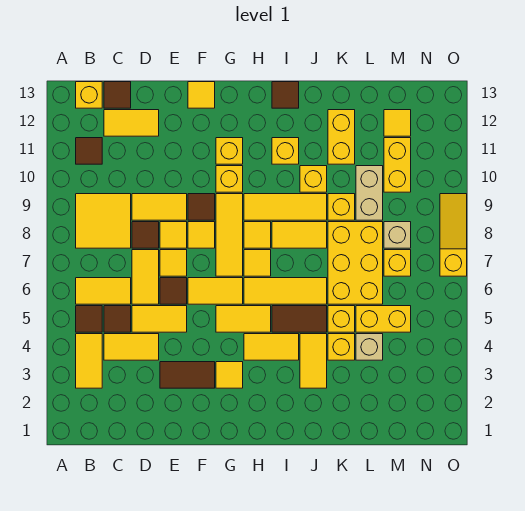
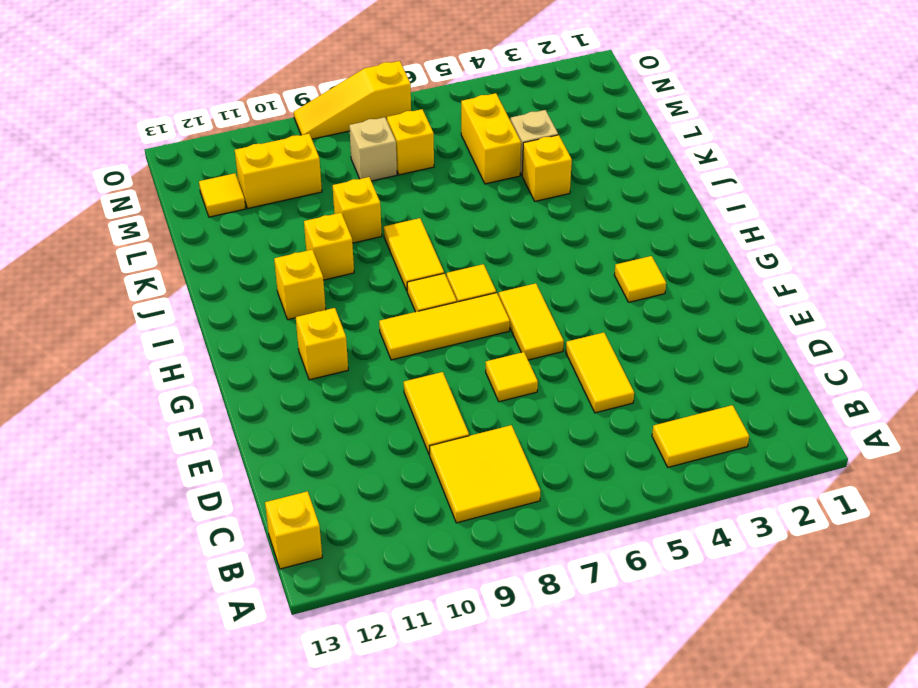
none -> brown 1x1 tile [76,306,102,332]
none -> yellow 1x2 tile [76,278,131,304]
none -> brown 1x1 tile [76,138,102,164]
none -> yellow 1x2 tile [104,334,159,360]

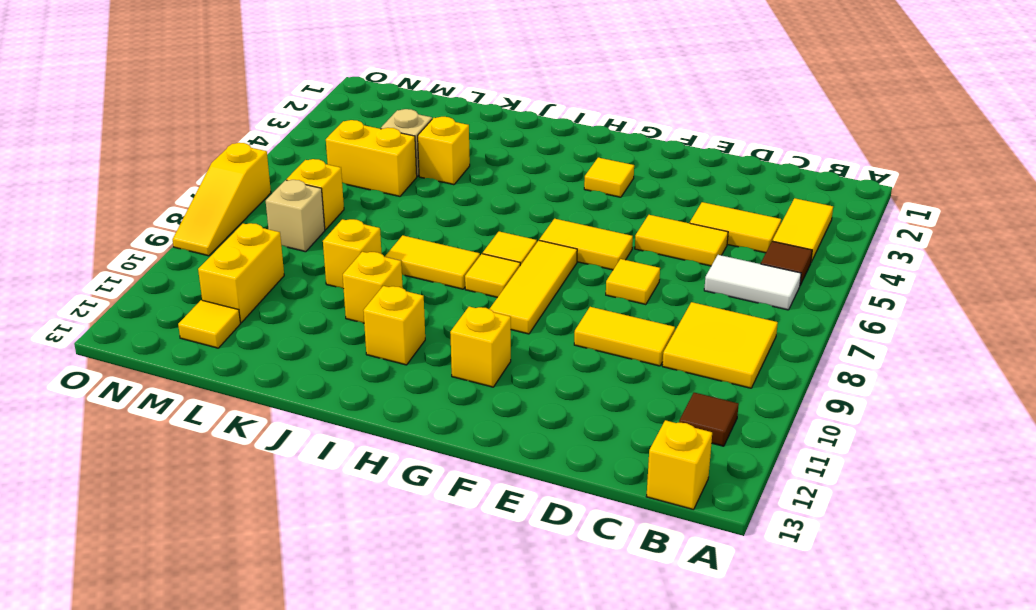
white 1x2 tile [704,255,801,310] -> yellow 1x2 tile [76,278,131,304]
none -> brown 1x1 tile [104,306,131,332]
none -> yellow 1x2 tile [104,110,159,136]
none -> brown 1x1 tile [104,82,131,108]
none -> yellow 1x2 tile [132,250,159,304]

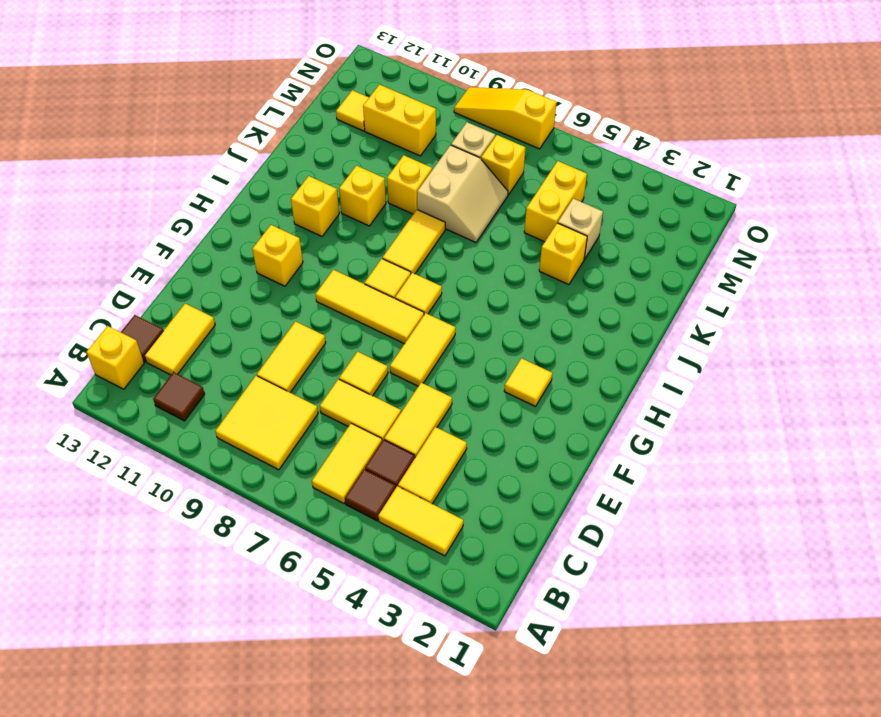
tan 2x2 slope [417,145,508,242] -> yellow 2x3 brick [328,222,383,304]
none -> brown 1x1 tile [132,222,159,248]
none -> brown 1x2 tile [160,362,215,388]
none -> brown 1x1 tile [160,278,187,304]
none -> yellow 1x1 tile [160,222,187,248]

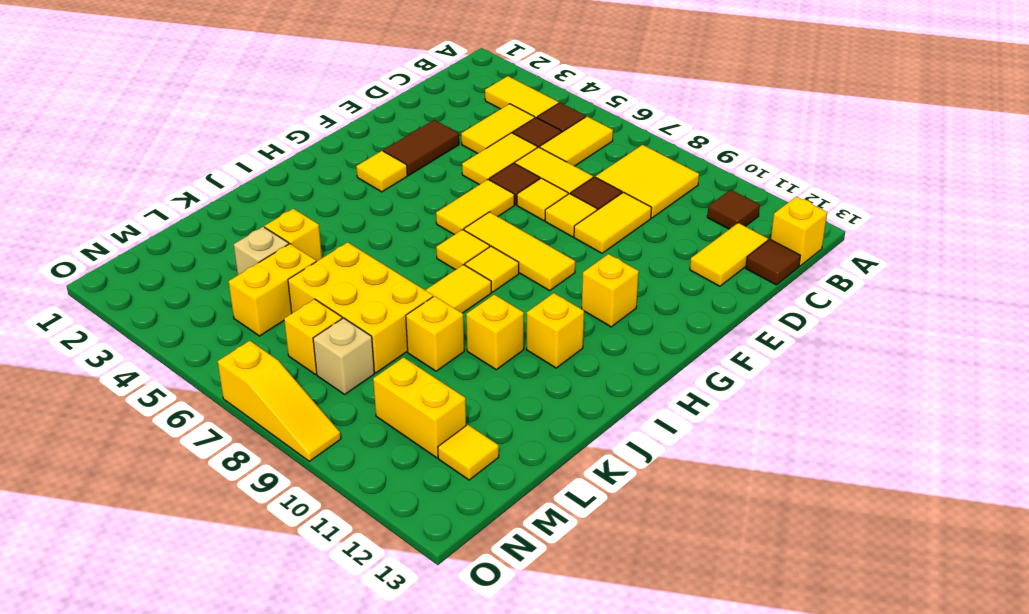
none -> yellow 1x1 tile [188,222,215,248]
none -> brown 1x1 tile [188,194,215,220]
none -> yellow 1x1 tile [188,82,215,108]
none -> yellow 1x2 tile [216,306,271,332]

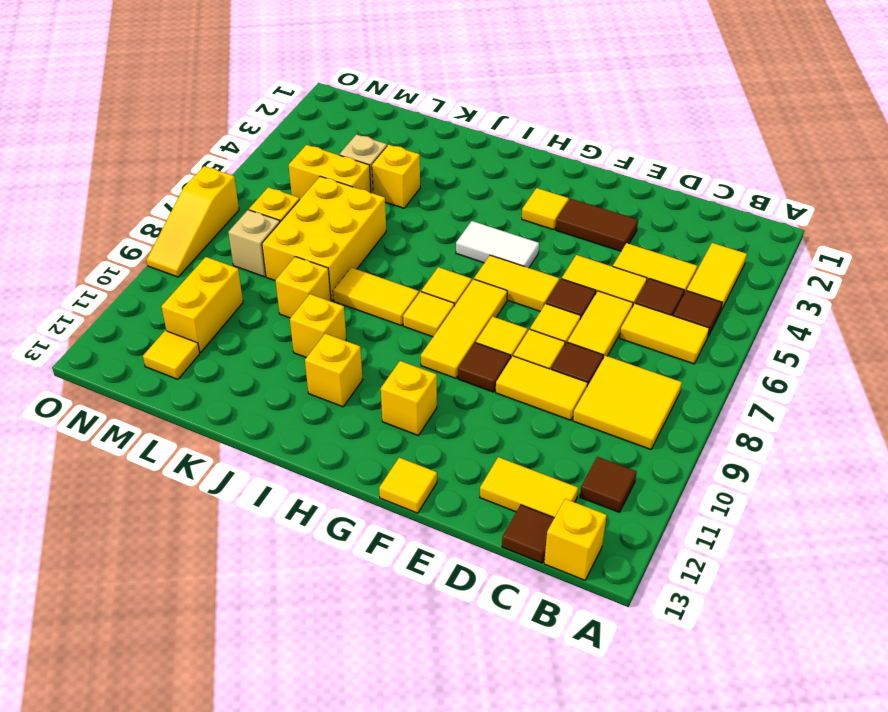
white 1x2 tile [456,221,539,268] -> yellow 1x2 tile [216,306,271,332]
none -> yellow 1x1 brick [216,166,243,192]
none -> yellow 1x2 tile [244,334,299,360]
none -> yellow 1x3 tile [244,278,327,304]
none -> yellow 1x3 tile [244,194,327,220]

